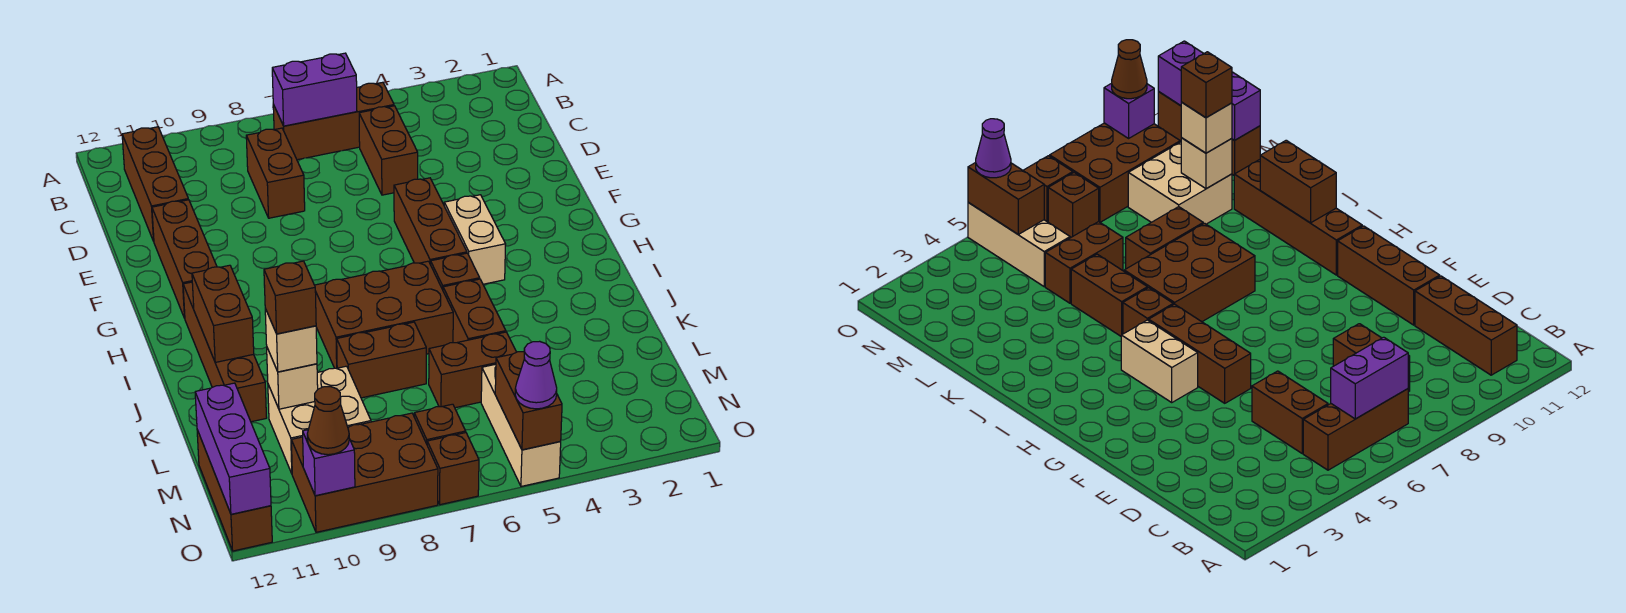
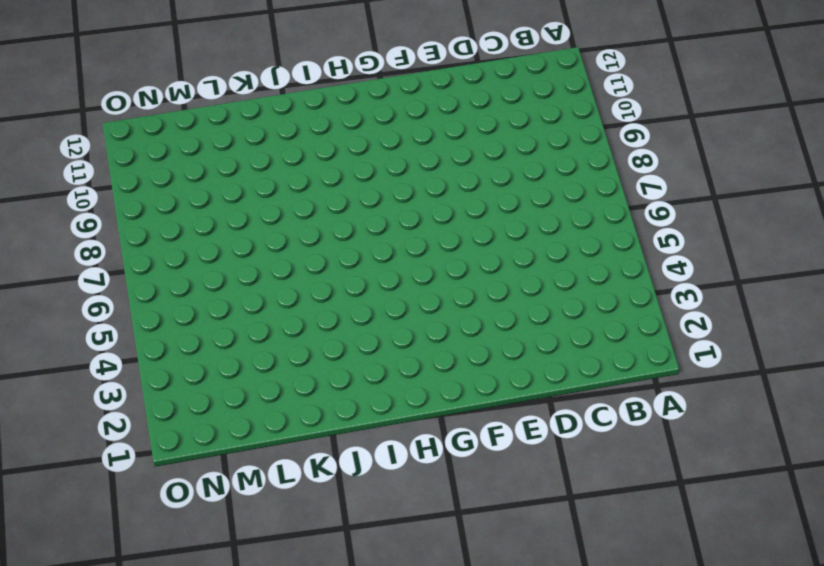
none -> brown 1x3 brick [273,82,394,160]
none -> brown 1x3 brick [122,127,188,241]
none -> brown 1x2 brick [359,106,418,195]

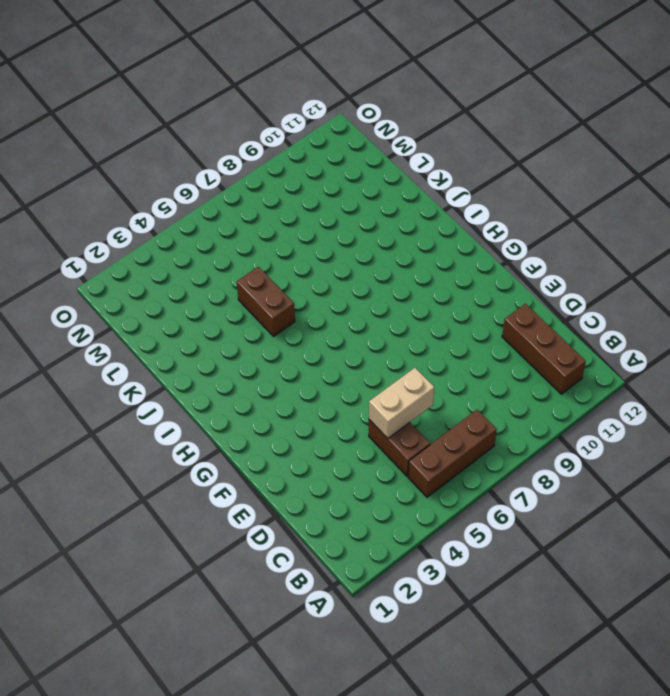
tan 1x2 brick [369,368,434,438] -> tan 1x2 brick turned to [444,195,506,284]
none -> brown 1x2 brick [246,128,305,218]
none -> brown 1x3 brick [152,200,217,318]
none -> brown 1x3 brick [394,178,467,265]

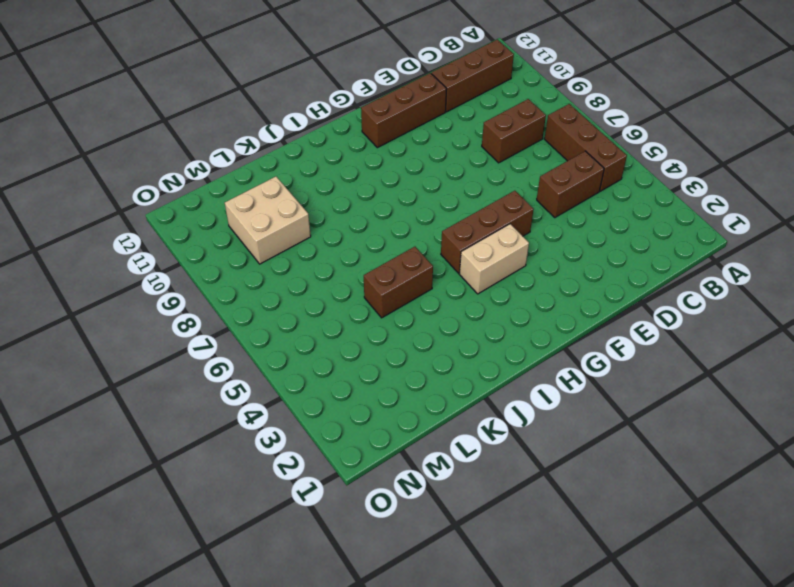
none -> brown 1x4 brick [183,282,267,422]
none -> brown 1x1 brick [431,253,480,290]
none -> brown 2x3 brick [315,261,453,368]

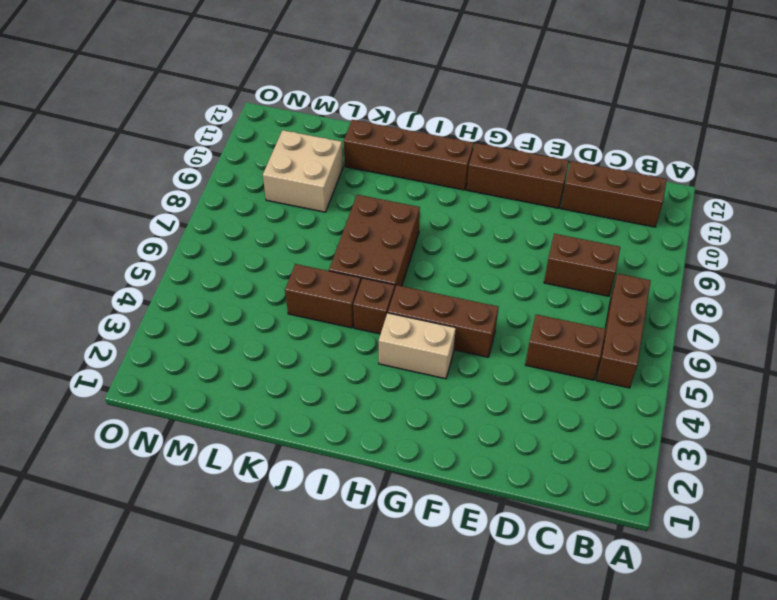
none -> brown 1x2 brick [337,322,426,398]
none -> brown 1x2 brick [429,332,516,408]
none -> tan 1x3 brick [481,364,561,486]

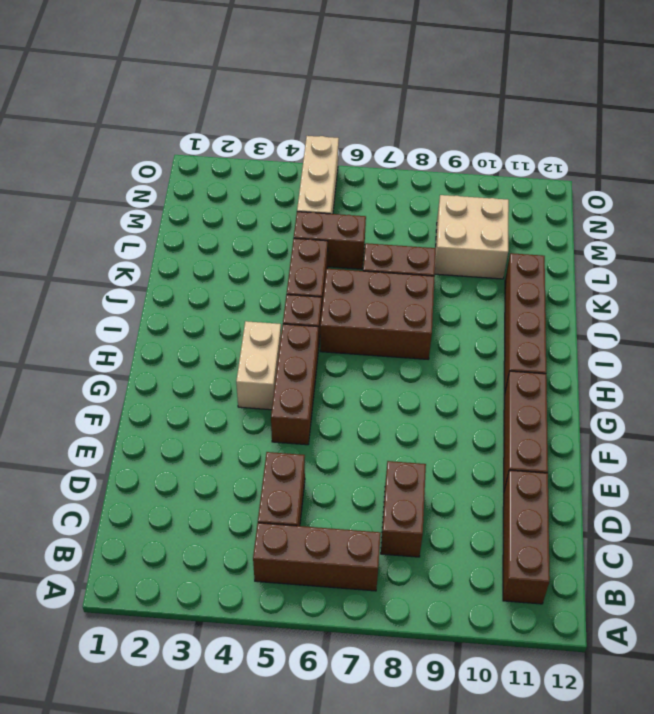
none -> brown 1x3 brick [197,430,272,551]
none -> brown 1x1 brick [414,404,466,444]
none -> brown 2x3 brick [291,413,438,532]

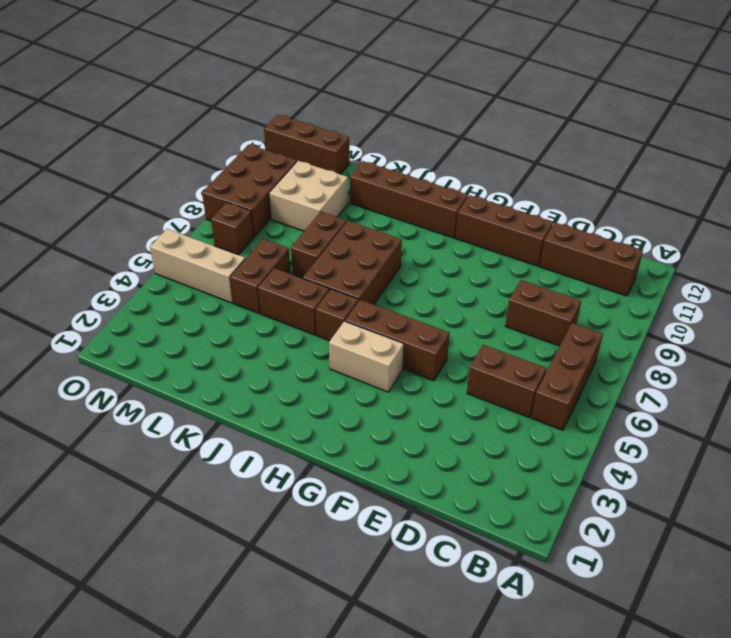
none -> brown 1x1 brick [427,433,479,505]
none -> purple 1x2 brick [272,53,357,126]
none -> brown 1x2 brick [192,265,254,362]

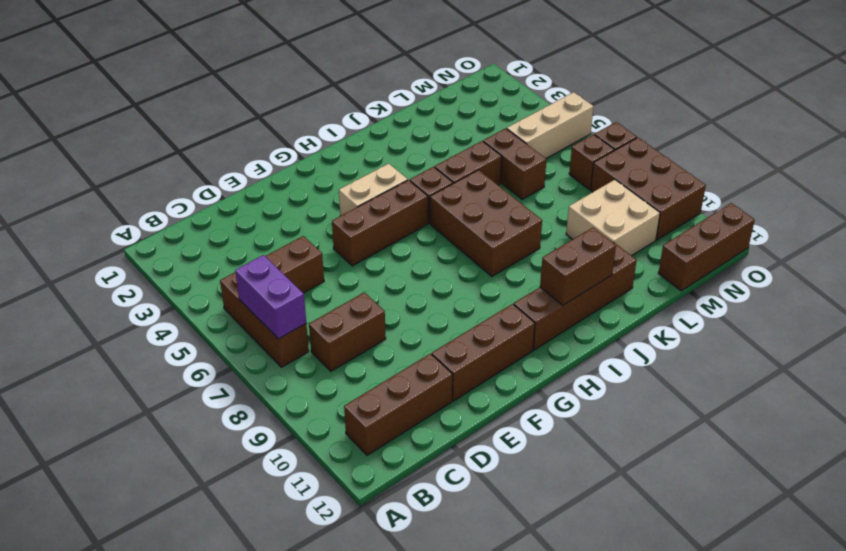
none -> brown 1x2 brick [337,322,426,398]
none -> tan 1x1 brick [267,348,318,409]
none -> purple 1x3 brick [195,383,271,514]

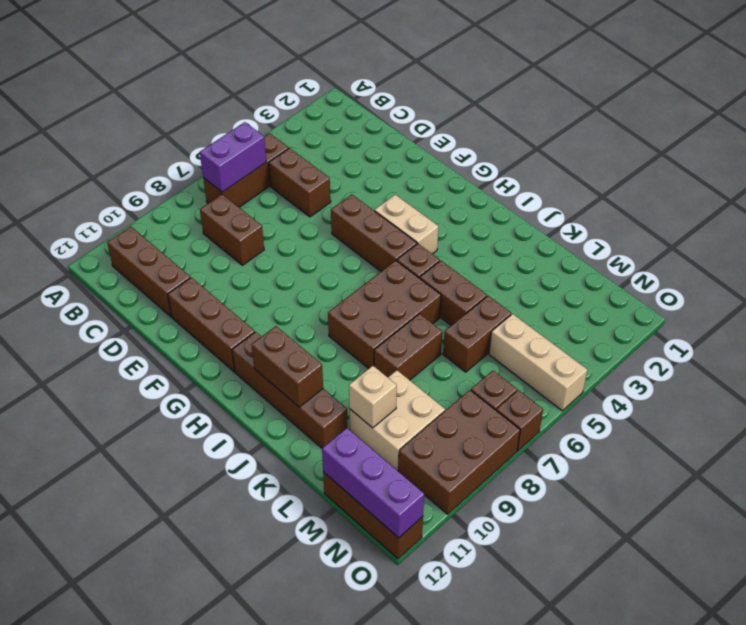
none -> brown 1x2 brick [495,352,562,450]
none -> purple 1x1 brick [303,430,355,496]
none -> tan 1x1 brick [265,309,317,372]

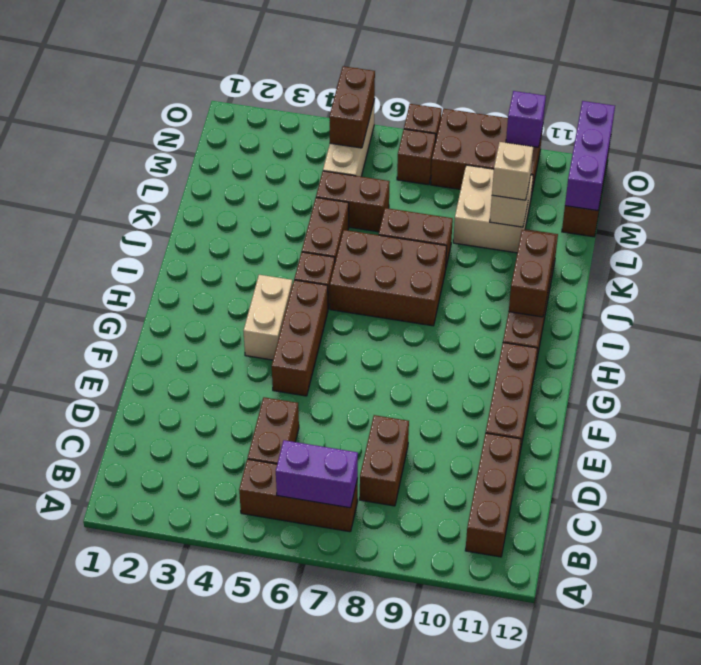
none -> purple 1x1 cone [515,341,557,409]
none -> brown 1x1 cone [307,387,349,455]
none -> brown 1x1 brick [264,261,316,334]

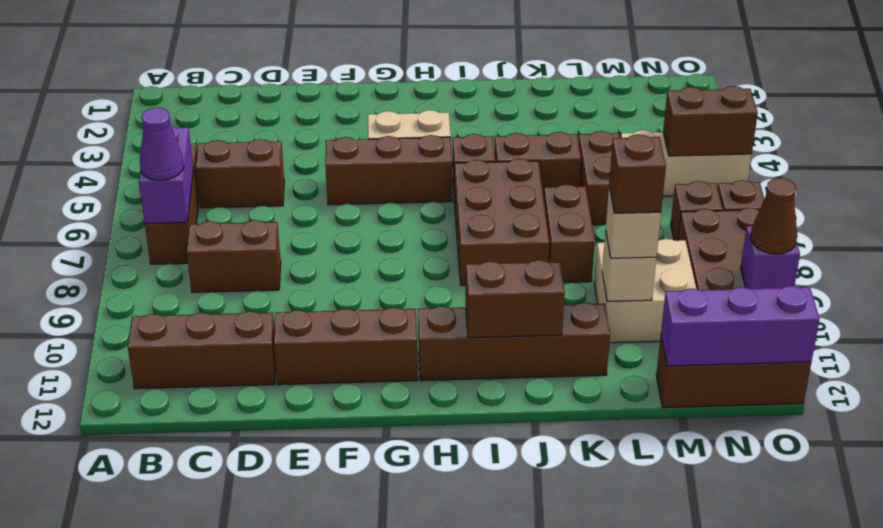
purple 1x1 cone [140,107,184,180] -> purple 1x1 cone moved to [515,341,557,409]

